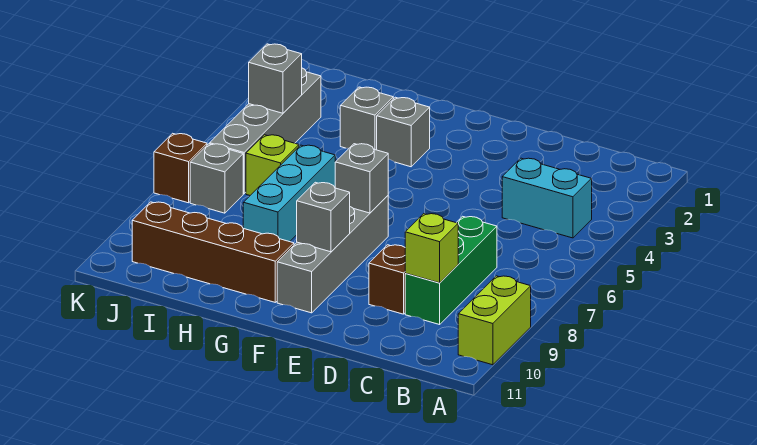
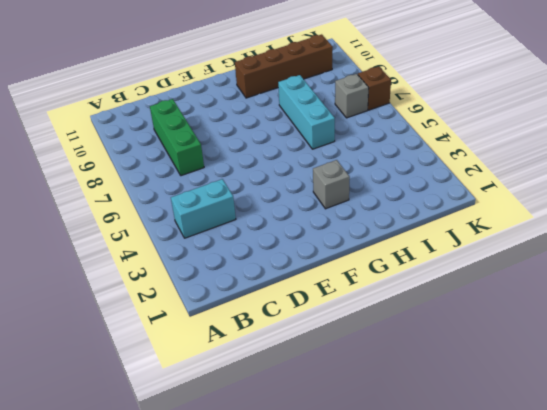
none -> lime 1x2 brick [458,276,531,365]
none -> brown 1x1 brick [369,245,406,314]
none -> grey 1x4 brick [277,196,388,313]

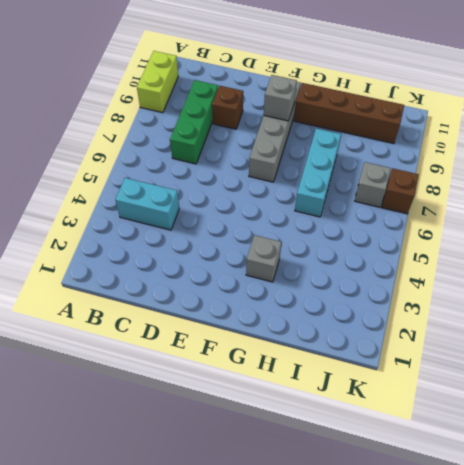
none -> grey 1x1 brick [340,87,393,150]
none -> lime 1x1 brick [246,135,299,195]
none -> grey 1x4 brick [210,68,321,194]

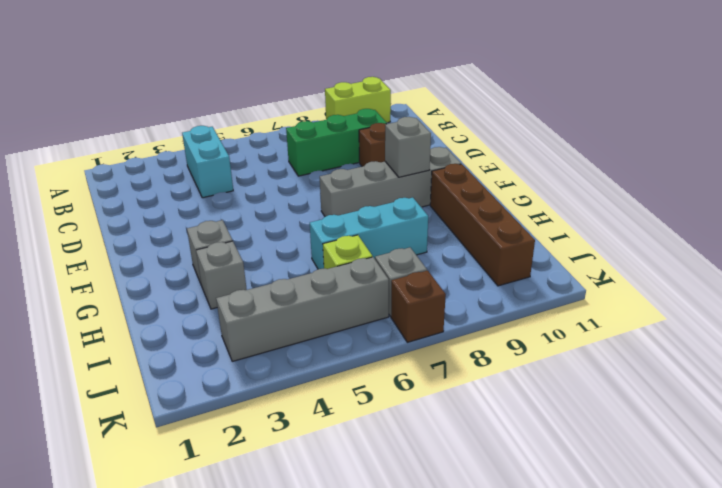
none -> lime 1x1 brick [405,214,458,283]
none -> grey 1x1 brick [335,144,388,213]
none -> grey 1x1 brick [249,44,302,113]

